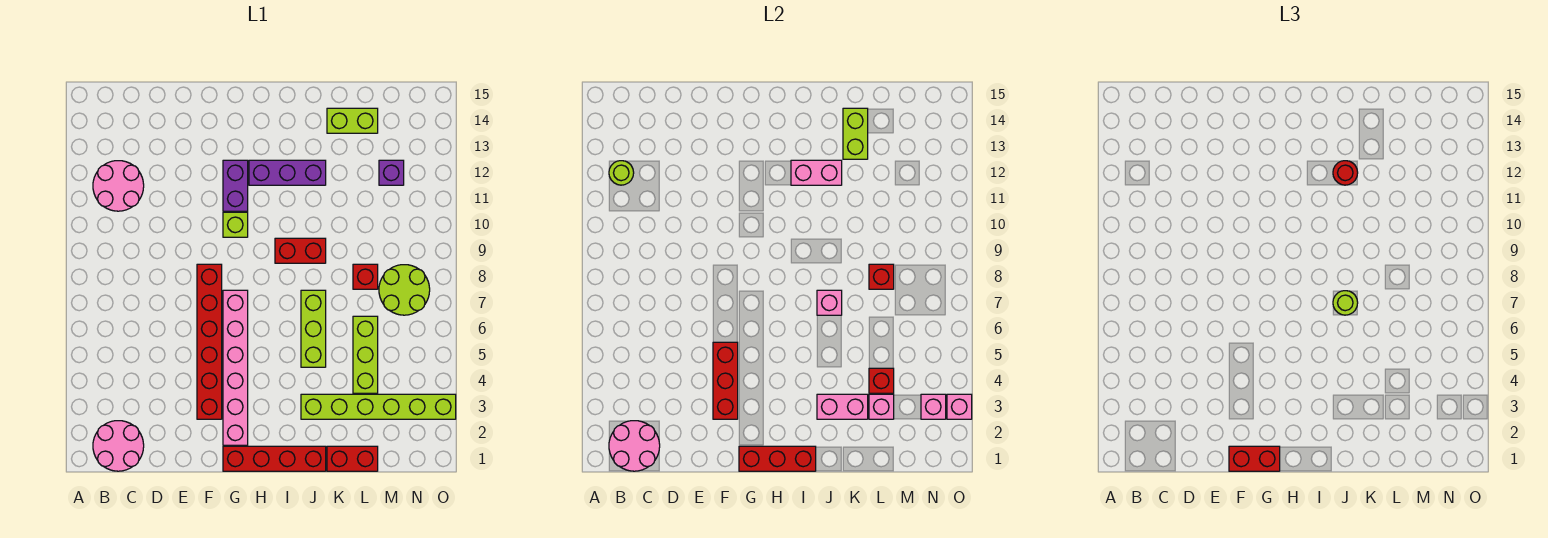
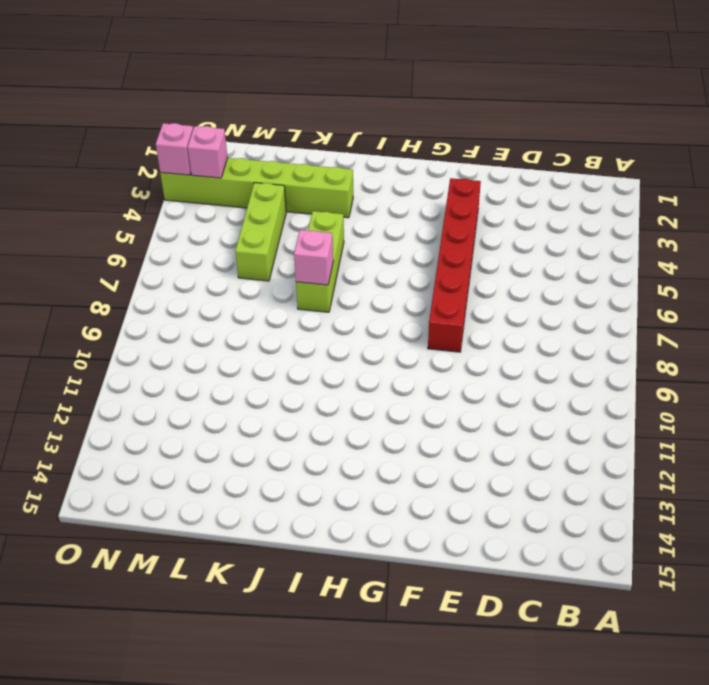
none -> pink 2x2 round brick [93,421,144,471]
none -> pink 2x2 round brick [93,161,144,211]
none -> red 1x4 brick [223,446,326,471]
none -> pink 1x6 brick [223,290,248,445]

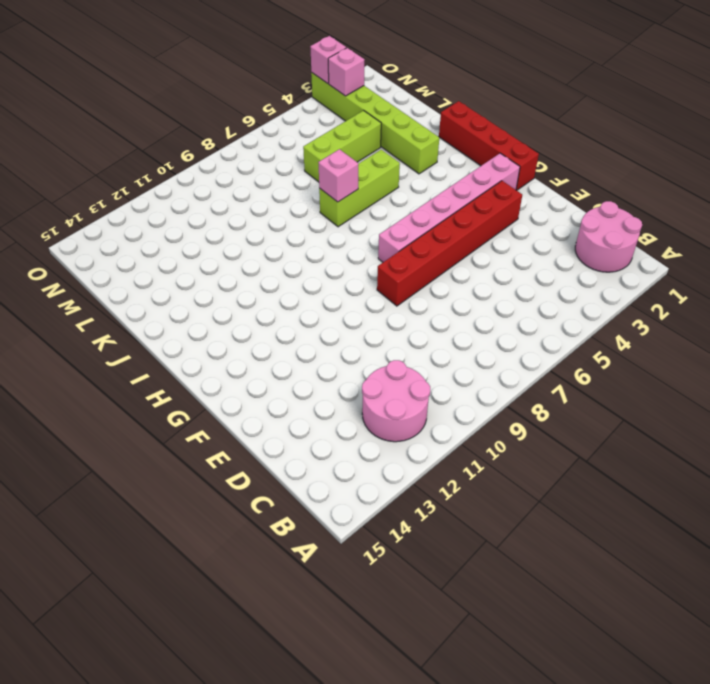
none -> lime 1x1 brick [223,212,248,237]
none -> purple 1x2 brick [223,160,248,211]
none -> purple 1x3 brick [249,160,326,185]
none -> red 1x2 brick [275,238,326,263]

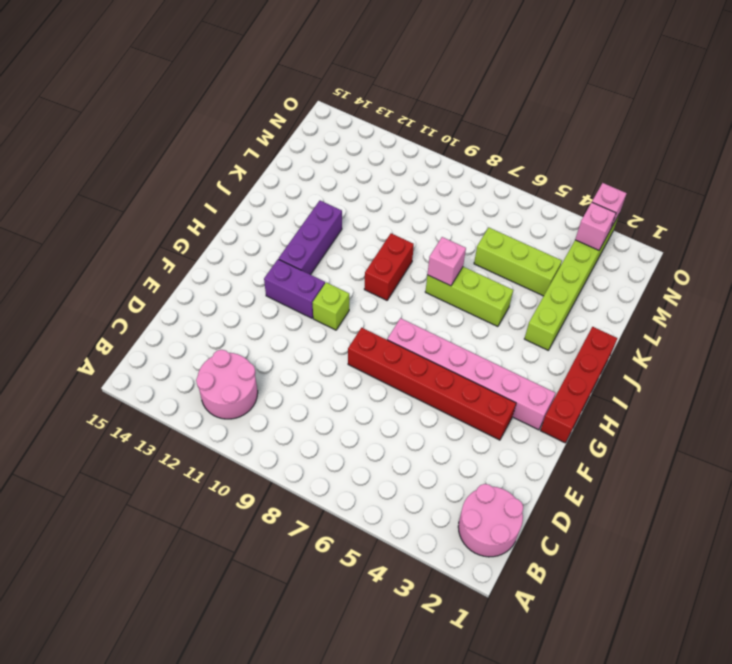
none -> red 1x2 brick [327,446,378,471]
none -> lime 1x2 brick [327,108,378,133]
none -> red 1x1 brick [353,264,378,289]
none -> lime 2x2 round brick [379,265,430,315]

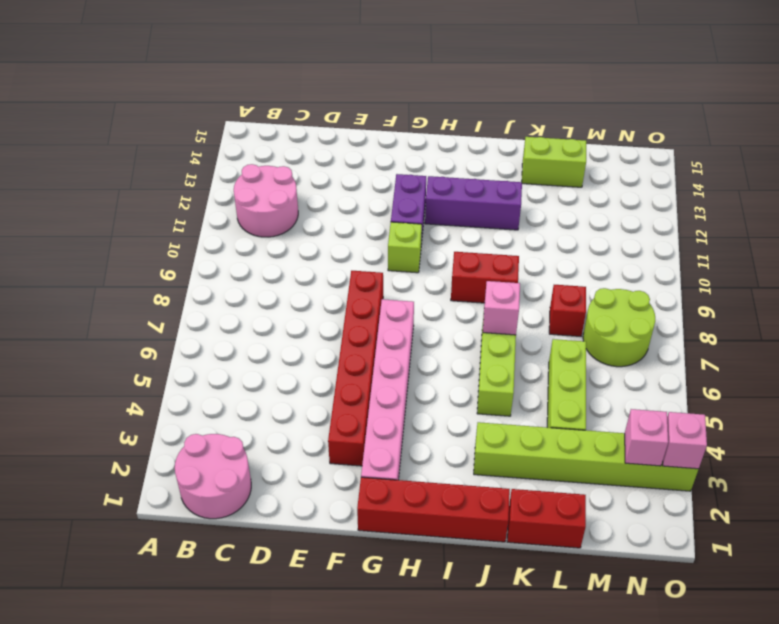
none -> purple 1x1 brick [379,160,404,185]
none -> pink 2x2 round brick [609,421,660,471]
none -> lime 1x1 round brick [609,161,634,185]
none -> red 1x3 brick [713,342,738,419]

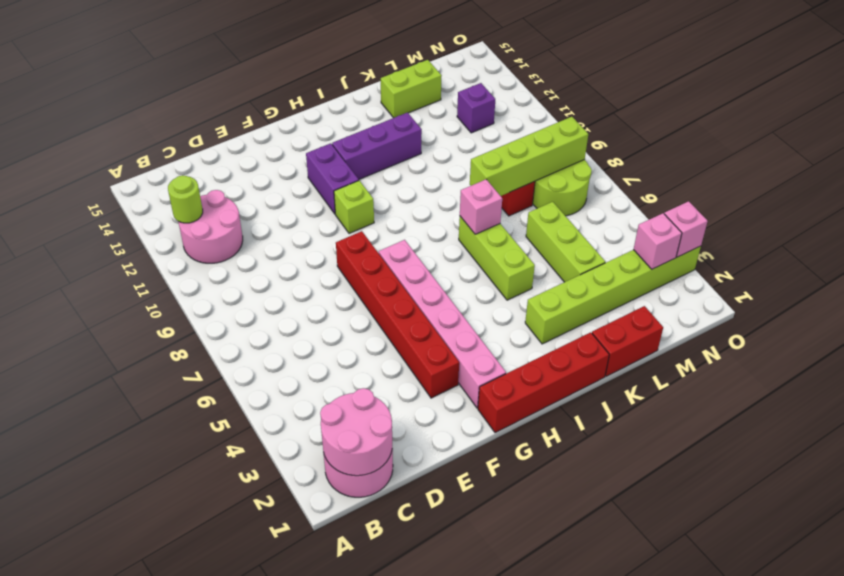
lime 1x4 brick [470,117,588,196] -> red 1x1 brick [869,264,894,289]
none -> red 1x2 brick [275,238,326,263]
none -> red 1x3 brick [713,342,738,419]
none -> red 1x3 brick [739,446,816,471]
none -> pink 1x2 brick [791,160,842,185]

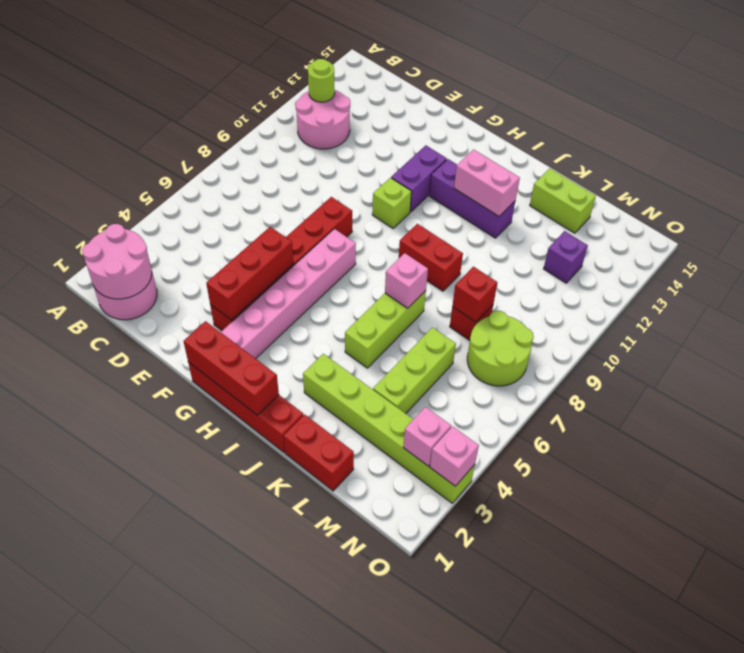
none -> pink 1x2 brick [817,394,868,419]
none -> lime 1x2 brick [843,108,868,159]
none -> pink 1x1 brick [869,394,894,419]
none -> red 1x1 brick [869,368,894,393]

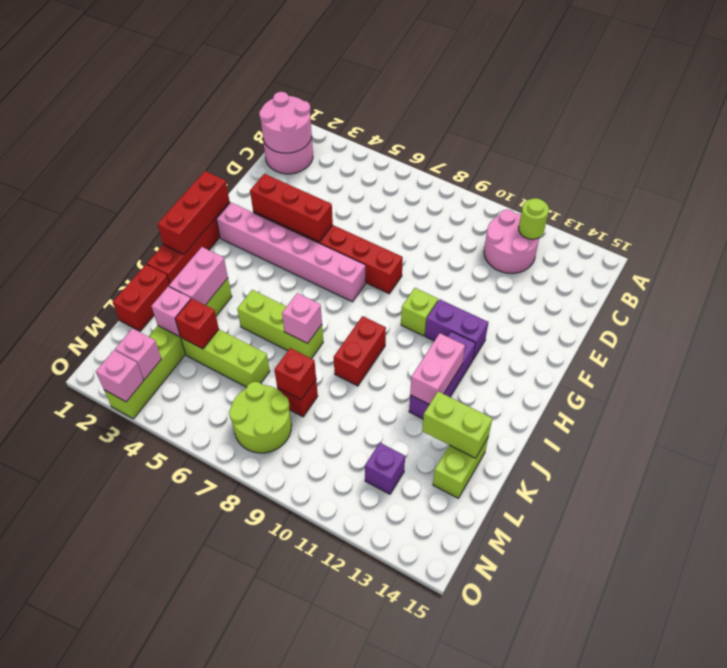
none -> red 1x2 brick [1229,446,1280,471]
none -> lime 1x1 round brick [1333,291,1358,315]
none -> red 1x1 round brick [1333,161,1358,185]

